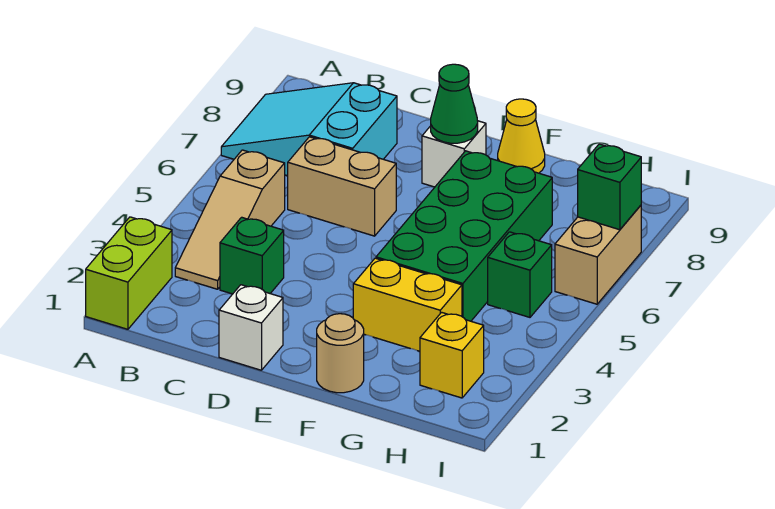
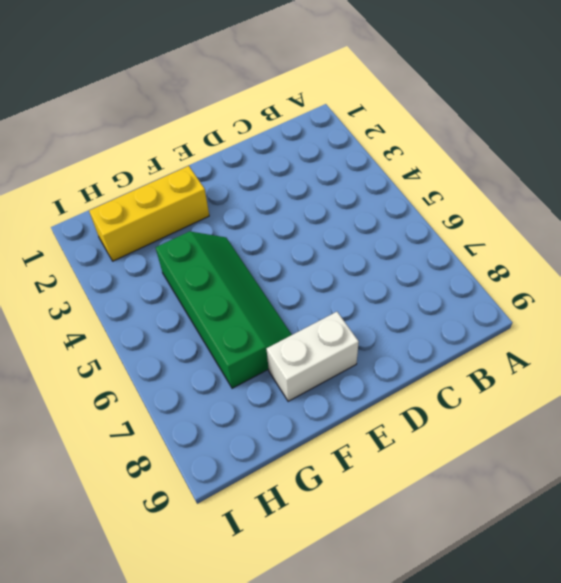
white 1x2 brick [267,312,359,401] -> white 1x1 brick [422,121,486,187]
yellow 1x3 brick [89,166,209,261] -> yellow 1x1 brick [420,312,484,398]
green 2x4 slope [156,231,292,388] -> green 2x4 brick [376,151,552,321]
none -> lime 1x2 brick [86,217,172,329]
none -> cyan 2x3 slope [221,83,397,176]
none -> tan 1x3 slope [175,150,285,289]

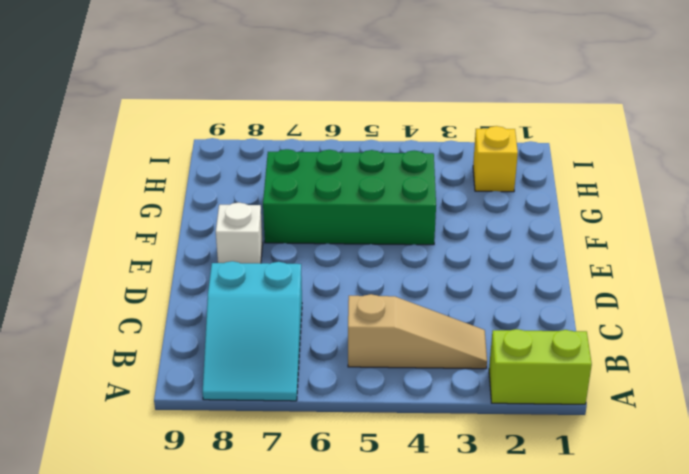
none -> green 1x1 brick [220,217,284,294]
none -> tan 1x2 brick [288,137,396,236]
none -> white 1x1 brick [219,285,283,370]

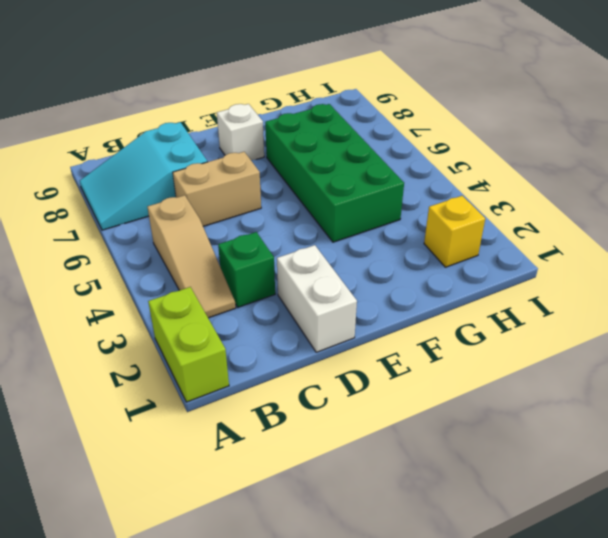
white 1x2 brick [277,245,357,352] -> white 1x1 brick [219,285,283,370]
none -> tan 1x1 round brick [317,314,364,393]
none -> yellow 1x2 brick [353,258,462,351]
none -> yellow 1x1 cone [498,99,545,173]

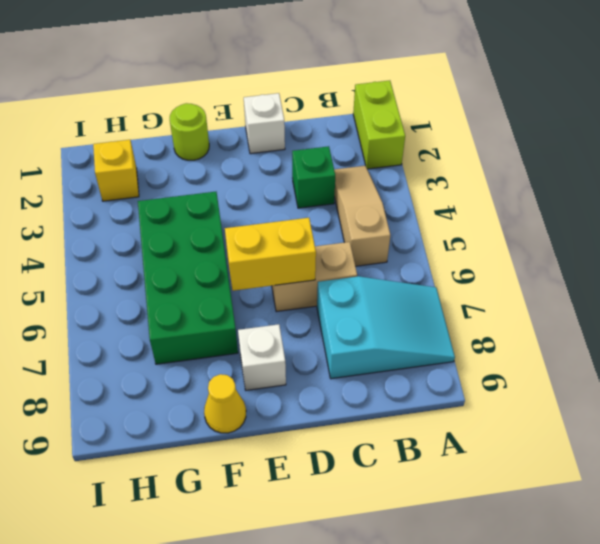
yellow 1x2 brick [225,218,316,291] -> yellow 1x2 brick moved to [353,258,462,351]
lime 1x1 round brick [170,103,209,160] -> tan 1x1 round brick [317,314,364,393]
none -> green 1x1 brick [488,232,552,317]
none -> tan 1x2 brick [555,205,641,304]
none -> green 1x1 cone [431,64,478,143]

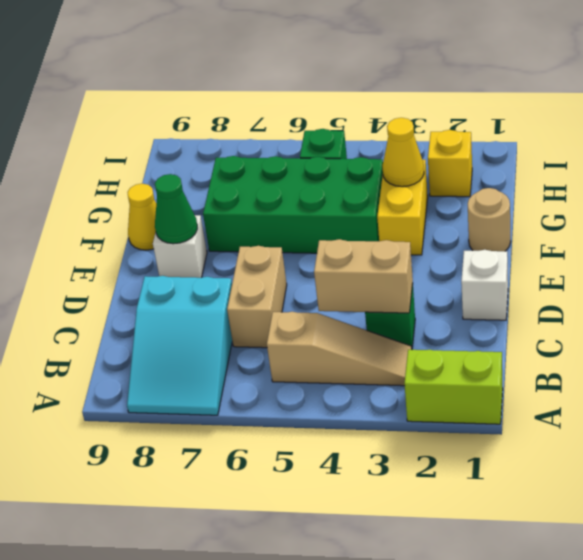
tan 1x2 brick [314,239,413,313] -> tan 1x2 brick moved to [555,205,641,304]
yellow 1x1 cone [382,118,424,187] -> none
none -> green 1x1 brick [578,144,641,230]

